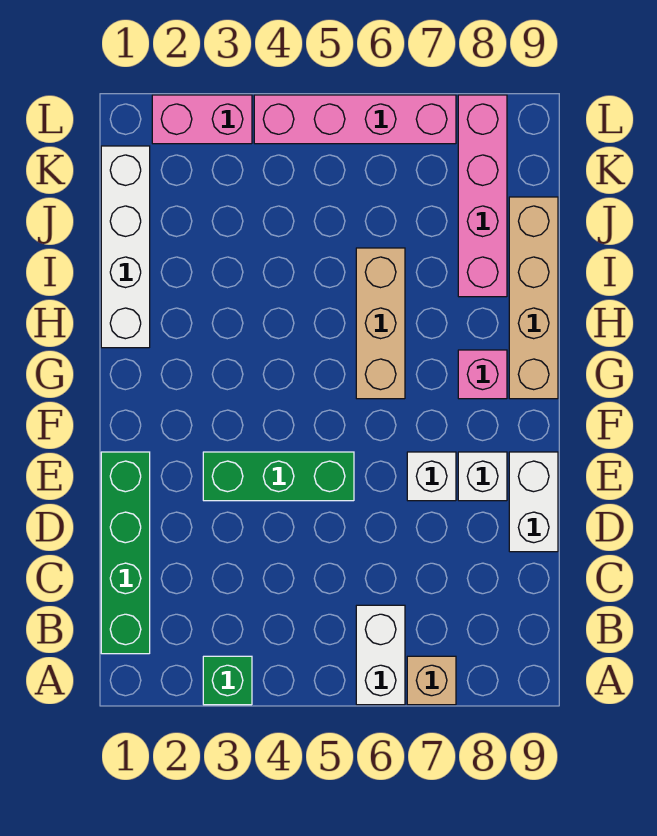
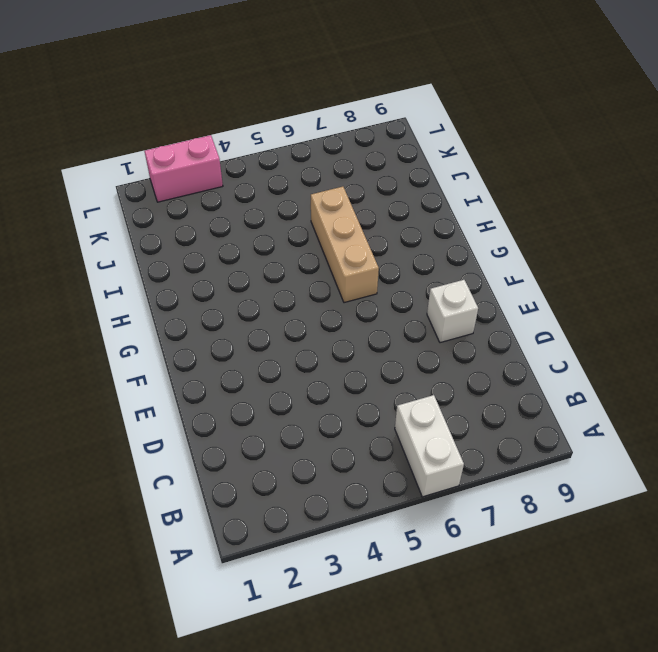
none -> green 1x1 brick [203,656,252,705]
none -> tan 1x1 brick [407,656,456,705]
none -> green 1x4 brick [101,452,150,654]

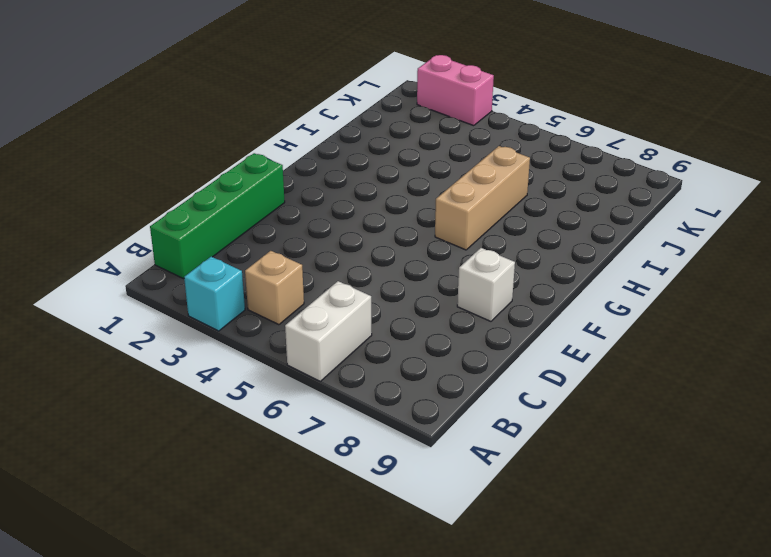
cyan 1x1 brick [184,257,245,331] -> green 1x1 brick [203,656,252,705]
tan 1x1 brick [245,251,304,325] -> tan 1x1 brick moved to [407,656,456,705]
none -> white 1x2 brick [509,452,558,552]
none -> green 1x3 brick [203,452,354,501]
none -> white 1x1 brick [407,452,456,501]

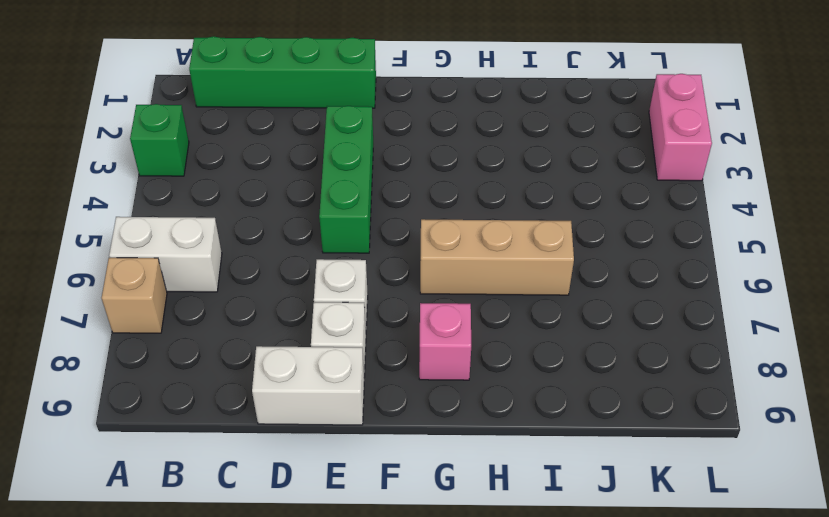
none -> tan 1x4 brick [509,197,558,399]
none -> white 1x4 brick [101,146,150,348]
none -> pink 1x4 brick [458,95,507,297]

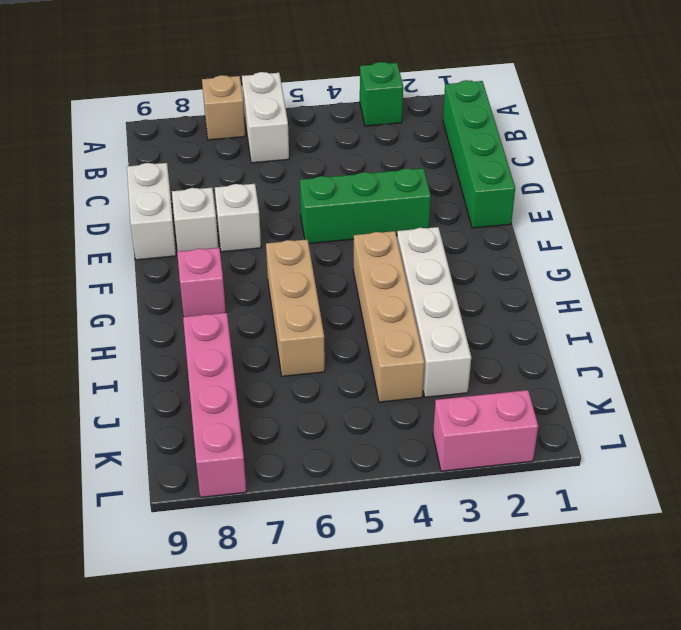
white 1x4 brick [397,227,471,397] -> white 1x4 brick moved to [101,146,150,348]
tan 1x4 brick [353,231,425,402] -> tan 1x4 brick moved to [509,197,558,399]
none -> pink 1x4 brick [254,95,456,144]

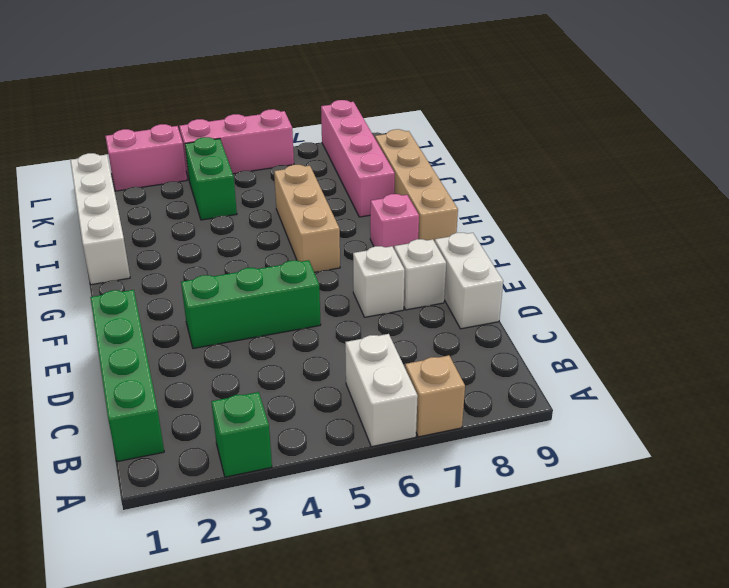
green 1x2 brick [185,137,237,220] -> none
pink 1x3 brick [179,109,294,179] -> pink 1x4 brick [254,95,456,144]

